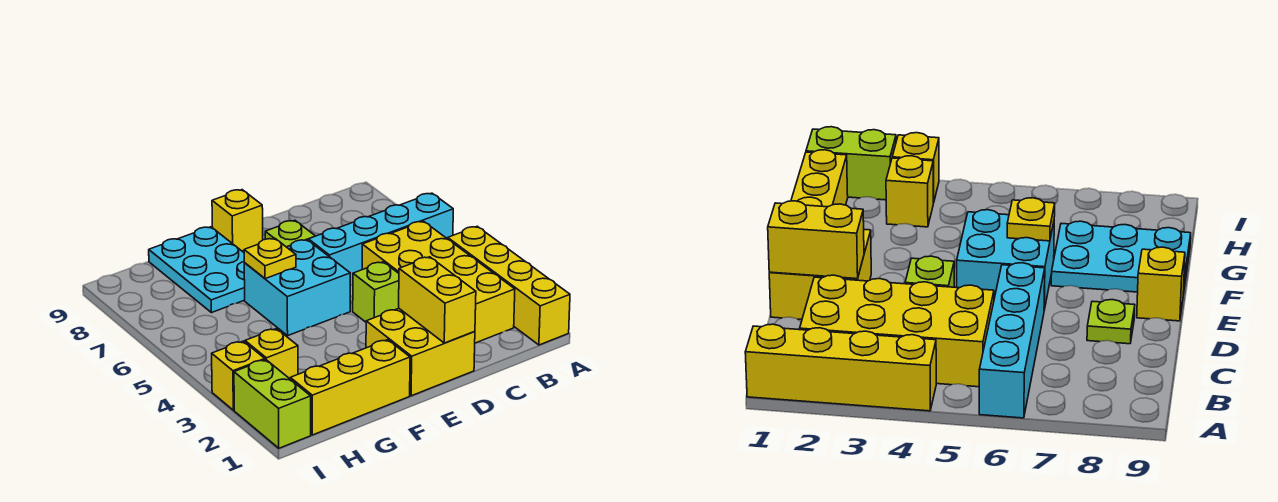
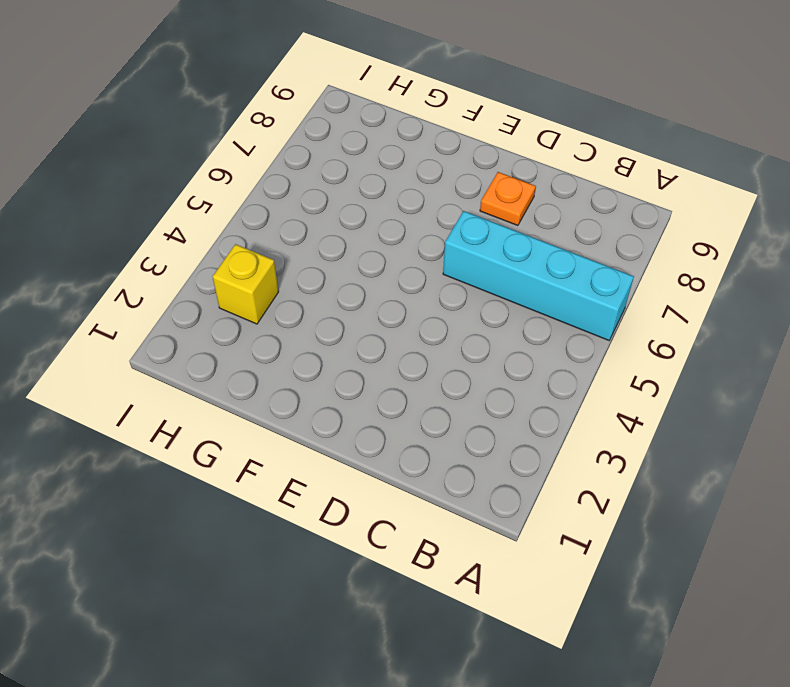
orange 1x1 plate [480,172,536,226] -> lime 1x1 plate [265,220,315,247]
none -> yellow 1x4 brick [448,226,570,345]
none -> yellow 2x4 brick [362,221,515,343]
none -> yellow 2x2 brick [366,308,475,396]

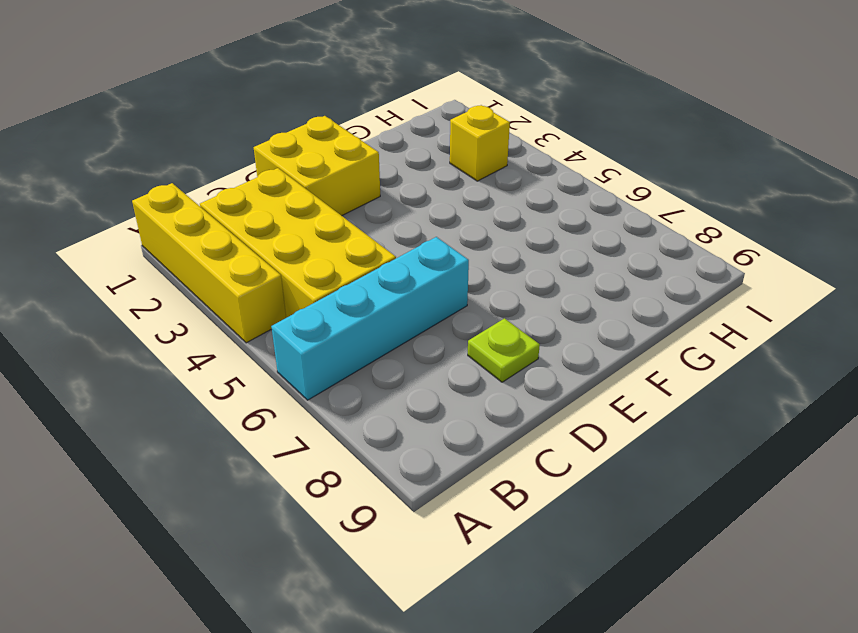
none -> lime 1x1 brick [353,262,399,322]
none -> cyan 2x2 brick [244,239,350,336]
none -> yellow 1x1 brick [212,190,263,251]

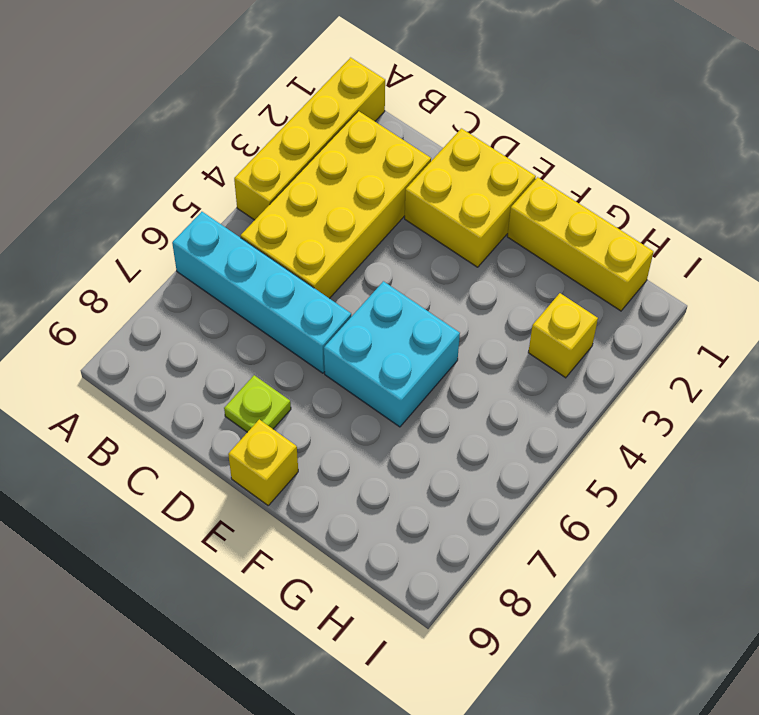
none -> lime 1x1 brick [353,262,399,322]
none -> cyan 2x3 plate [149,227,245,313]
none -> lime 1x2 brick [234,360,311,448]

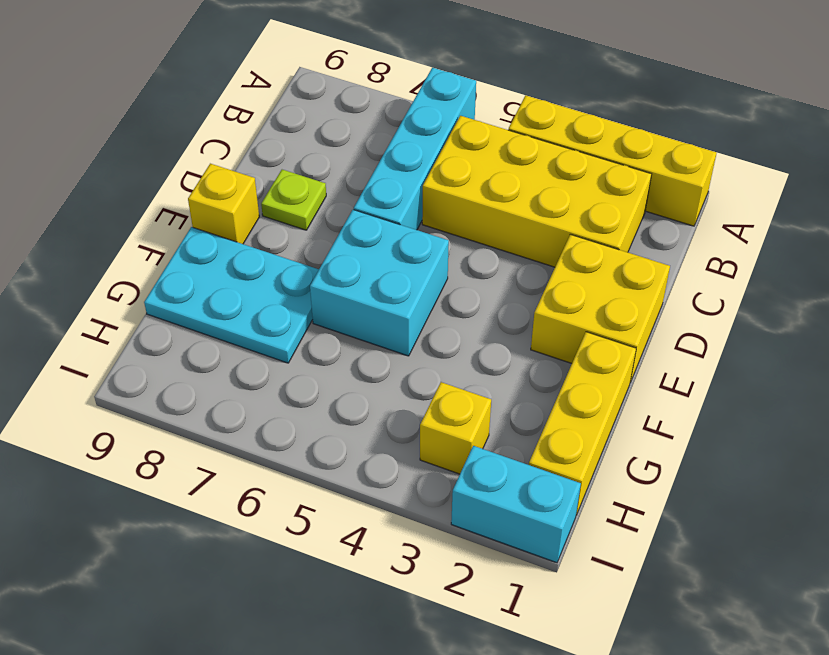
cyan 1x2 brick [451,446,581,563] -> lime 1x2 brick [234,360,311,448]
none -> lime 1x1 brick [353,262,399,322]
none -> yellow 1x1 brick [212,341,265,410]
none -> yellow 1x2 brick [399,257,476,343]

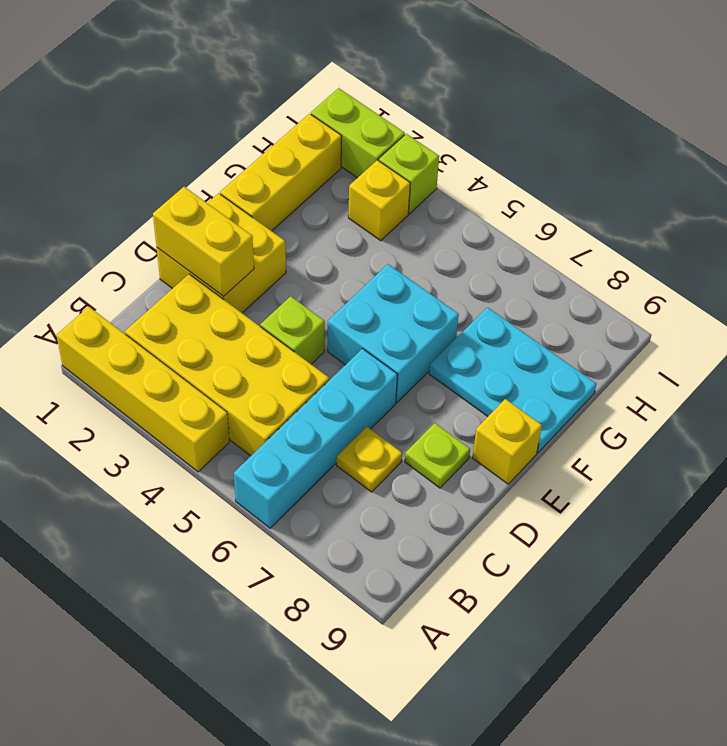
yellow 1x1 plate [337,427,402,492] -> yellow 1x1 plate moved to [244,238,296,279]
lime 1x1 brick [379,134,439,214] -> yellow 1x1 brick [212,341,265,410]

